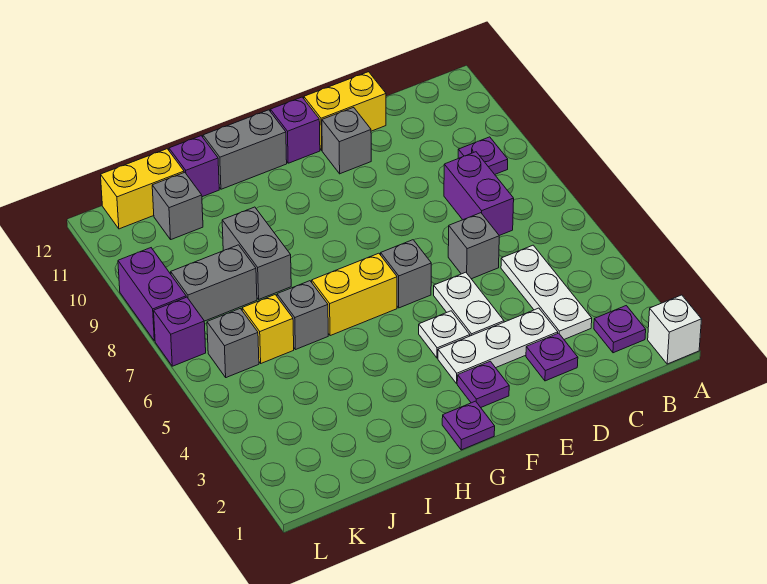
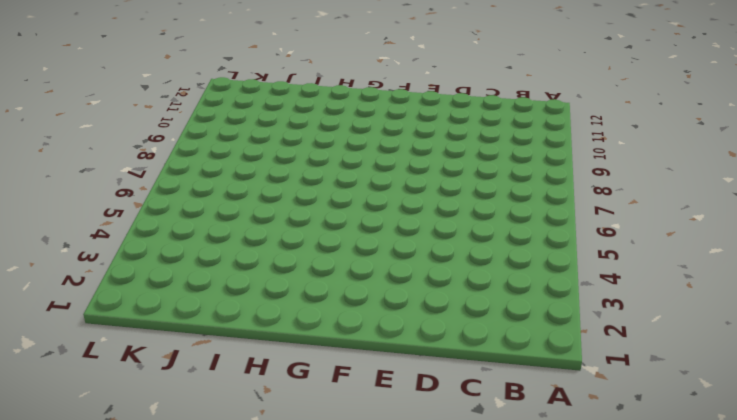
none -> white 1x1 brick [648,295,702,364]
none -> purple 1x1 plate [594,306,646,353]
none -> purple 1x1 plate [458,137,508,174]

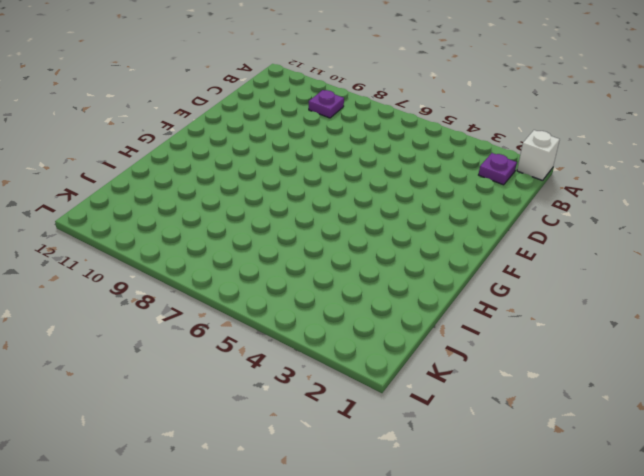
none -> white 1x3 plate [501,245,592,339]
none -> purple 1x2 brick [444,152,514,236]
none -> purple 1x1 plate [526,333,578,381]

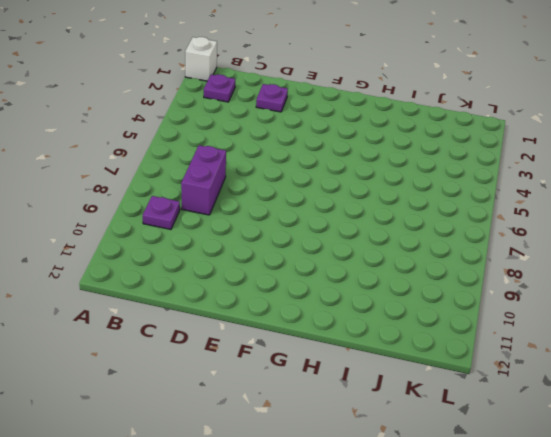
none -> white 1x3 plate [501,245,592,339]
none -> white 1x3 plate [438,308,558,383]
none -> grey 1x1 brick [448,213,499,279]

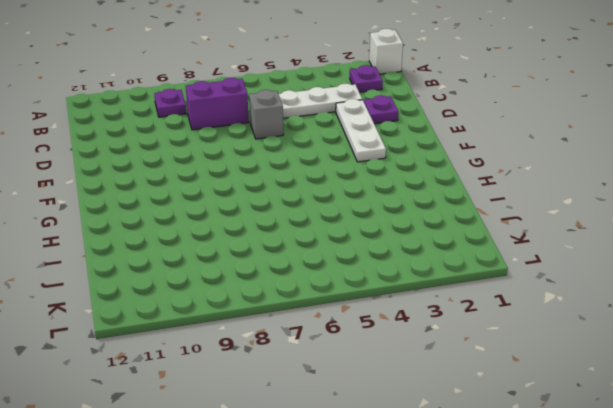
none -> yellow 1x2 brick [304,72,386,150]
none -> white 1x2 plate [434,272,504,336]
none -> grey 1x1 brick [322,107,371,174]

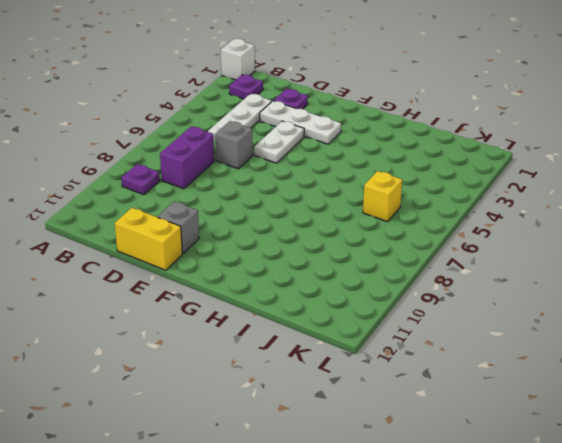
none -> purple 1x1 plate [457,361,509,407]
none -> white 1x1 plate [419,311,470,358]
none -> grey 1x1 brick [381,240,431,308]

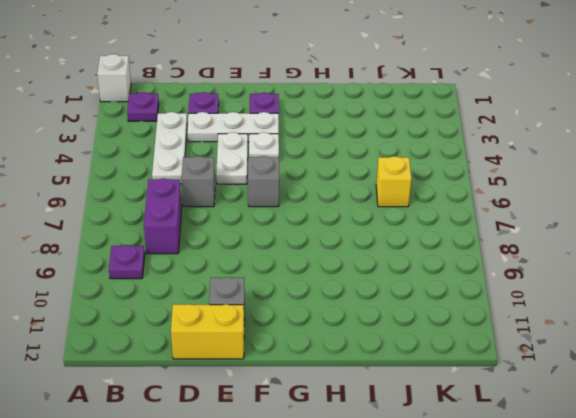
none -> purple 1x1 brick [270,97,320,163]
none -> purple 1x1 plate [442,401,495,450]
none -> yellow 1x2 brick [312,253,397,336]

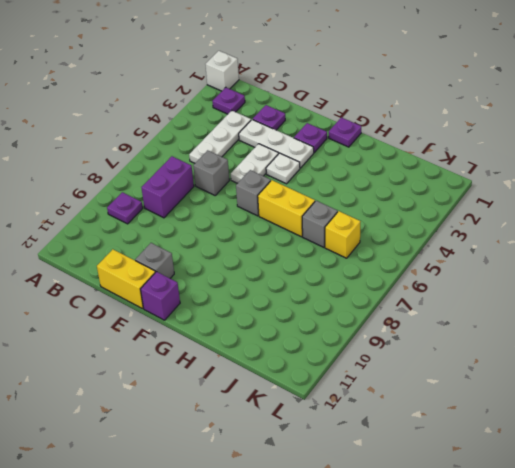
none -> grey 1x2 brick [203,110,287,189]
none -> grey 1x2 brick [222,207,291,299]
none -> purple 1x1 brick [169,136,219,197]

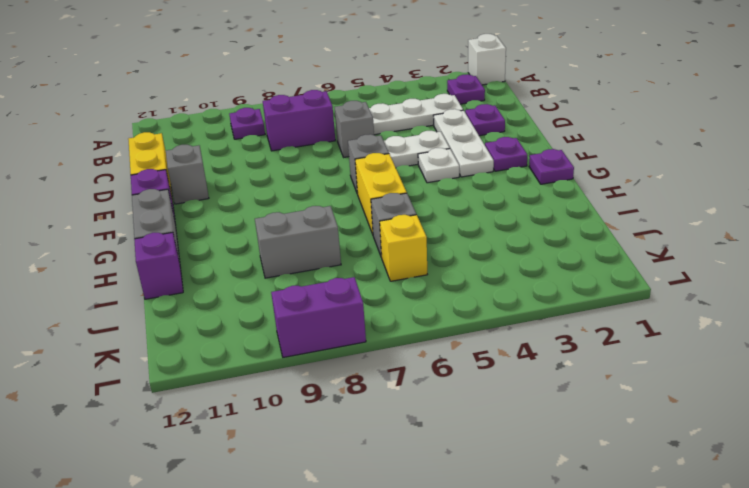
none -> grey 1x2 brick [171,245,257,321]
none -> grey 1x1 brick [152,172,203,239]
none -> yellow 1x2 brick [101,149,184,229]

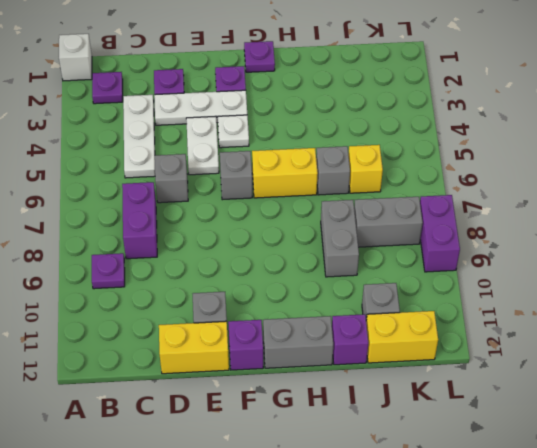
none -> grey 1x1 brick [207,309,259,378]
none -> purple 1x1 brick [154,297,206,366]

